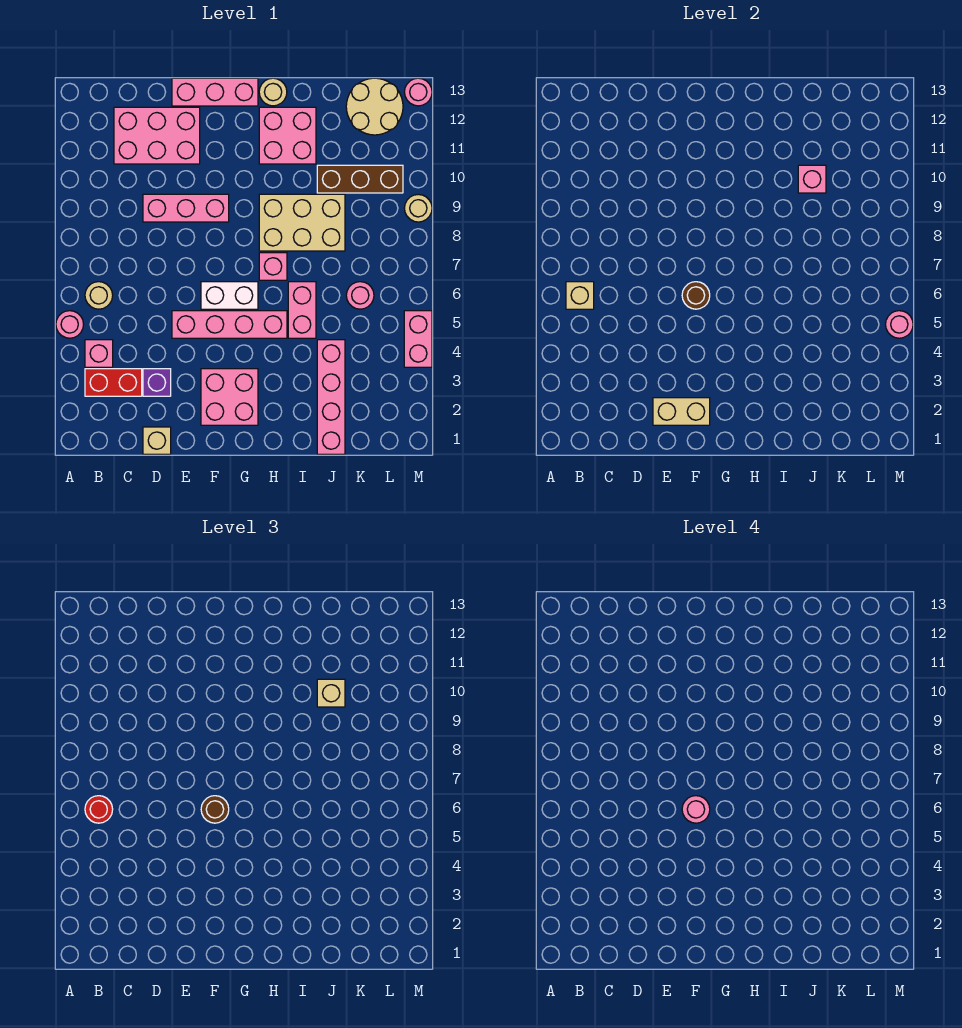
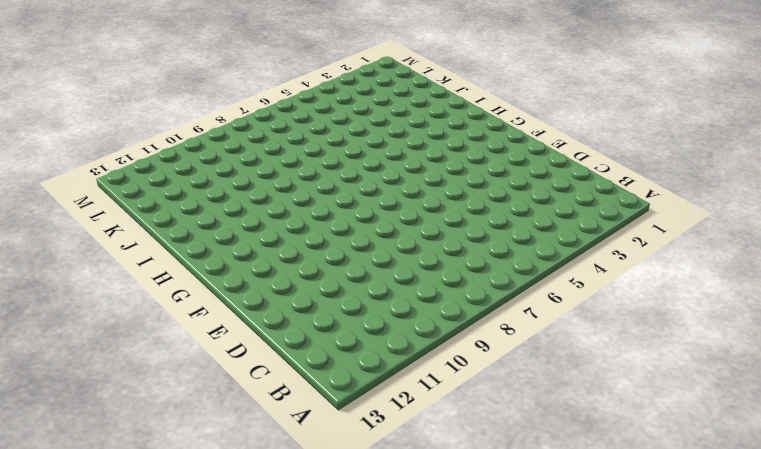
none -> pink 1x1 round brick [56,311,84,338]
none -> red 1x2 brick [85,369,142,396]
none -> pink 1x1 brick [85,340,113,367]
none -> tan 1x1 round brick [85,282,113,309]

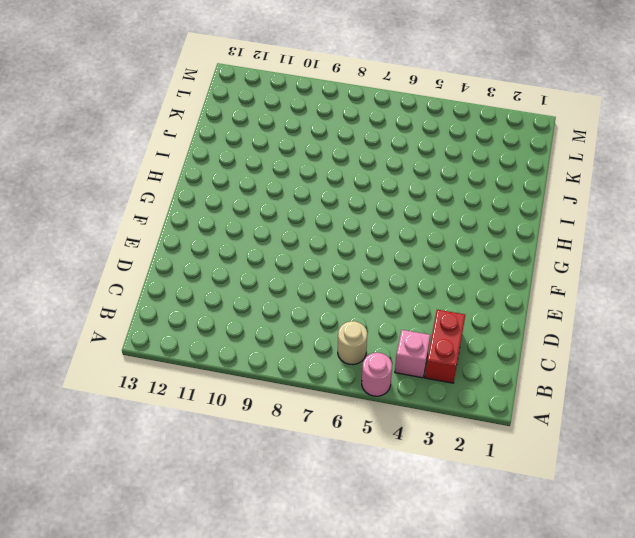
none -> pink 2x3 brick [114,107,200,164]
none -> tan 1x1 brick [143,427,171,454]
none -> purple 1x1 brick [143,369,171,396]
none -> pink 1x3 brick [143,194,229,222]

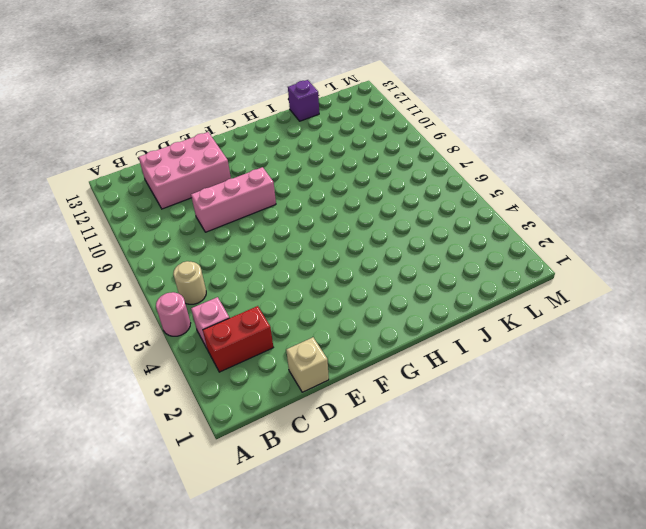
purple 1x1 brick [288,80,319,121] -> purple 1x1 brick moved to [143,369,171,396]
none -> pink 1x4 brick [172,311,287,338]
none -> pink 1x3 brick [172,78,258,106]
none -> pink 2x2 brick [201,369,258,425]
none -> white 1x2 brick [201,282,258,309]

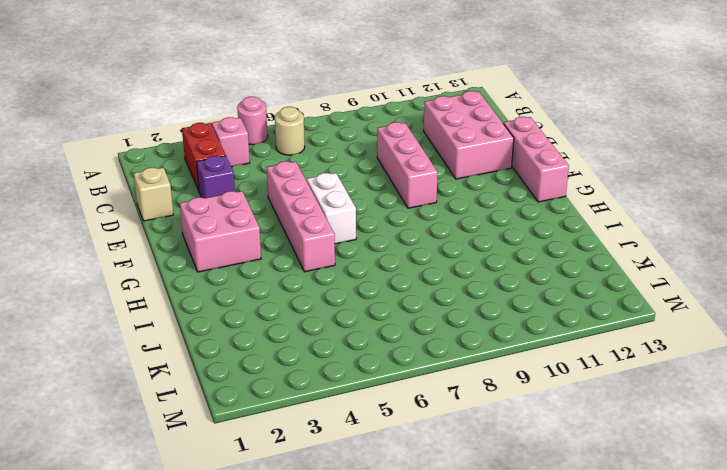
none -> pink 1x1 brick [259,253,287,280]
none -> tan 2x3 brick [259,194,345,251]
none -> pink 2x2 brick [259,107,316,164]
none -> tan 1x1 round brick [259,78,287,106]

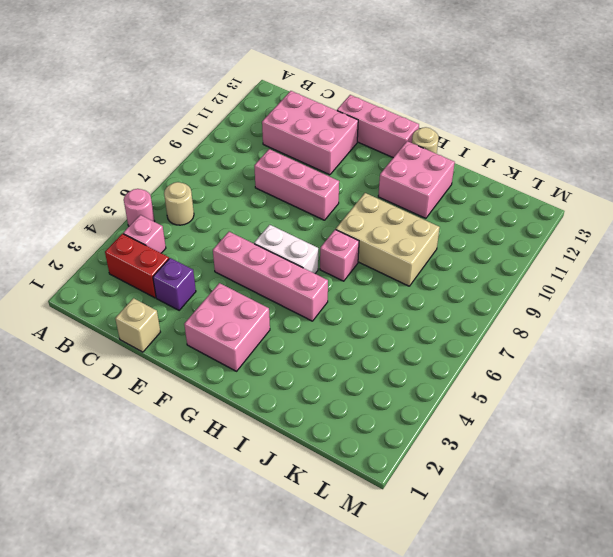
none -> pink 1x2 brick [288,282,316,338]
none -> pink 1x4 brick [317,340,345,454]
none -> brown 1x3 brick [317,165,403,193]
none -> pink 1x1 round brick [346,282,374,309]

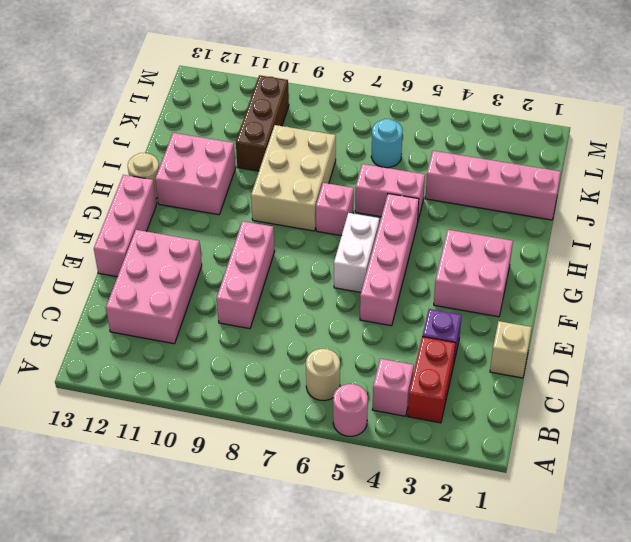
cyan 1x1 round brick [371,119,403,168] -> pink 1x1 round brick [346,282,374,309]
none -> tan 2x2 round brick [346,78,403,135]
none -> pink 1x2 brick [404,311,432,367]
none -> tan 1x1 round brick [405,194,432,222]
none -> pink 1x1 round brick [405,78,432,106]

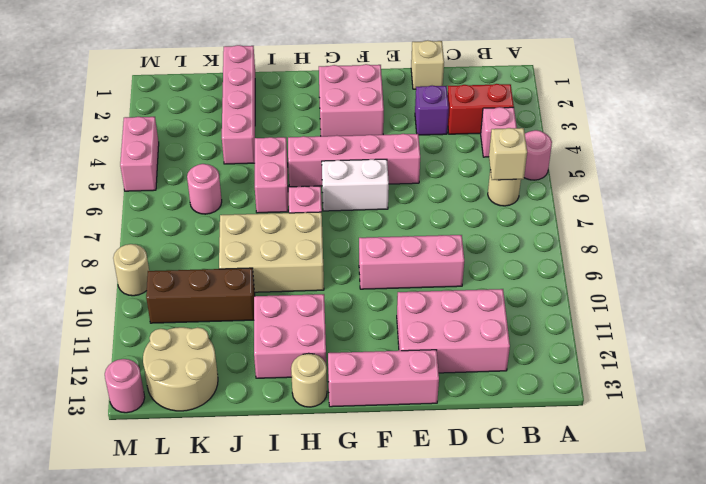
none -> tan 1x2 brick [653,398,710,425]
none -> brown 1x1 round brick [682,282,710,309]
none -> pink 1x1 brick [798,165,826,193]
none -> pink 1x1 round brick [886,311,913,338]

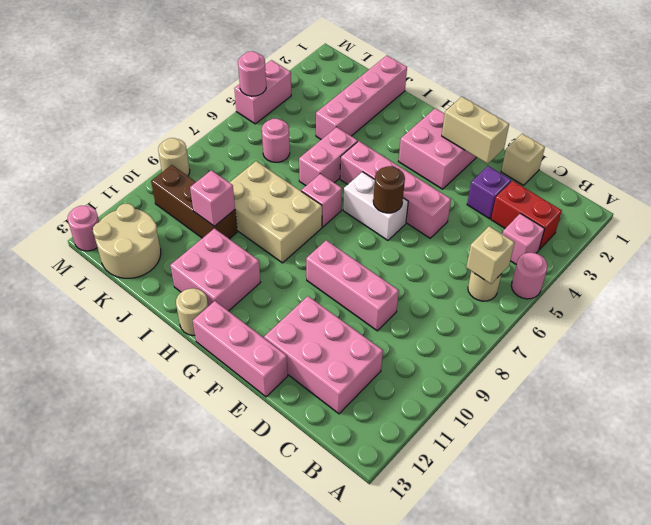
none -> red 1x1 round brick [85,796,113,823]
none -> brown 1x1 round brick [201,796,229,823]
none -> tan 1x1 brick [317,679,345,707]
none -> pink 1x1 round brick [682,796,710,823]

